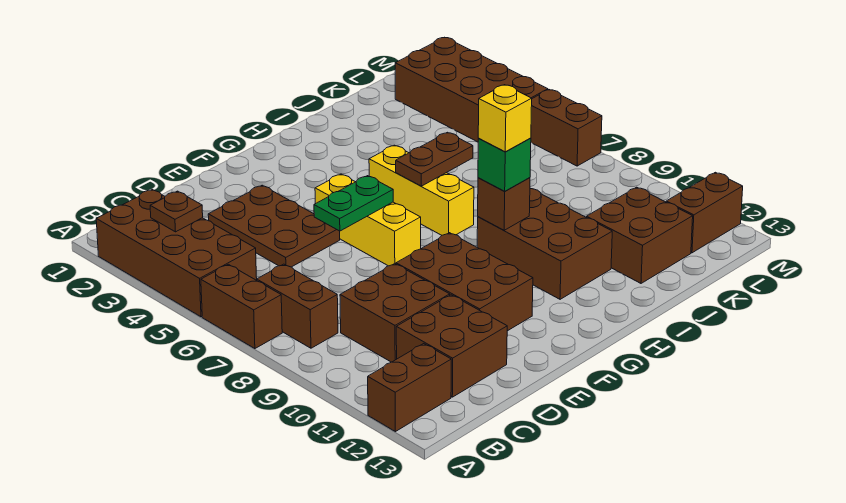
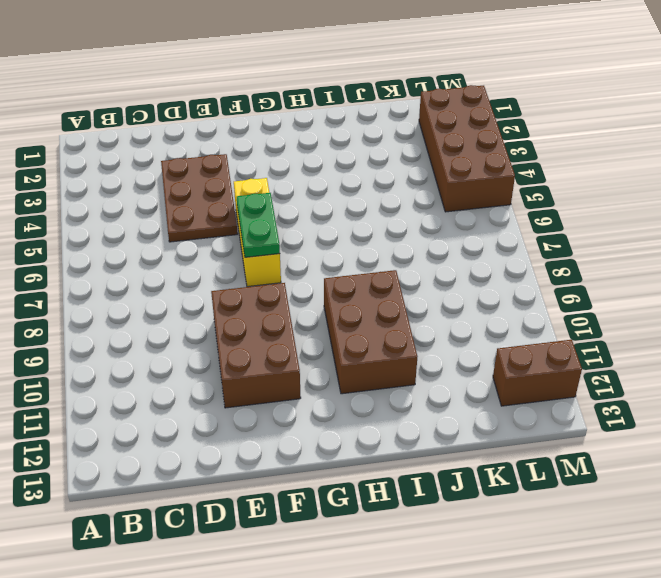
green 1x2 plate [237,193,280,257] -> green 1x2 plate turned to [314,176,393,231]
none -> brown 2x4 brick [96,189,257,317]
none -> brown 1x2 brick [201,264,282,349]
none -> brown 1x2 brick [368,344,451,432]

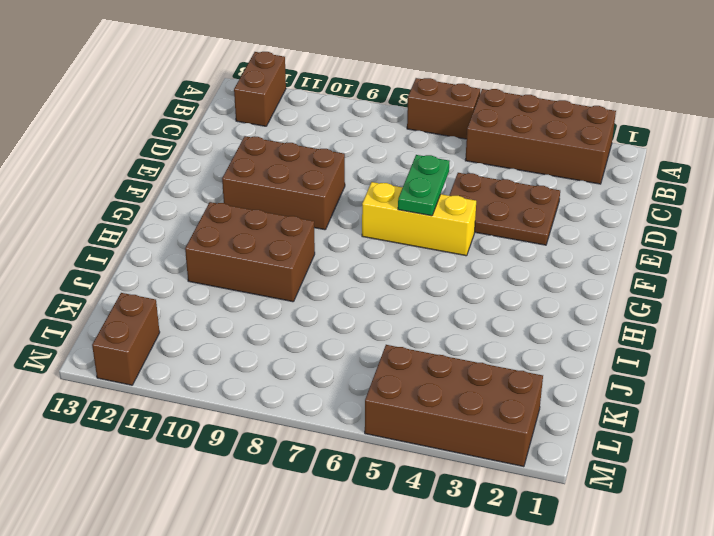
none -> brown 1x2 brick [257,264,338,348]
none -> brown 2x2 brick [340,264,450,362]
none -> brown 2x2 brick [396,295,507,397]

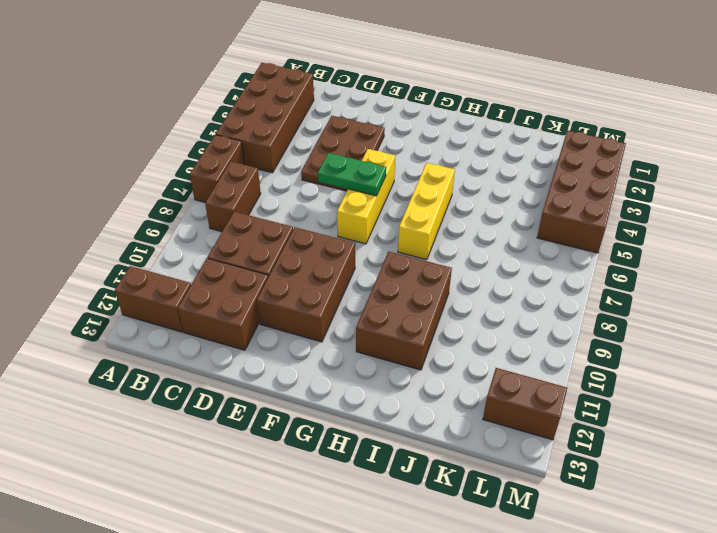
none -> brown 2x2 brick [586,187,693,283]
none -> brown 1x2 brick [531,90,602,166]
none -> brown 1x1 plate [150,191,203,232]

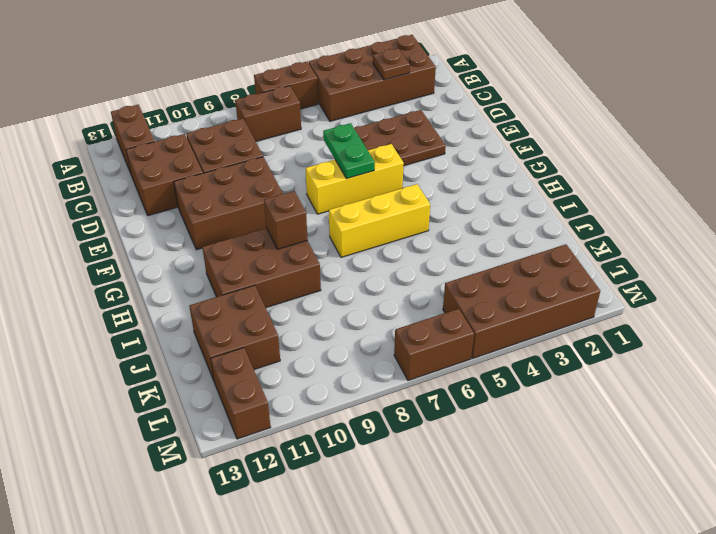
none -> brown 1x2 plate [396,132,473,186]
none -> green 1x1 brick [478,138,531,191]
none -> yellow 1x1 brick [478,85,532,152]

